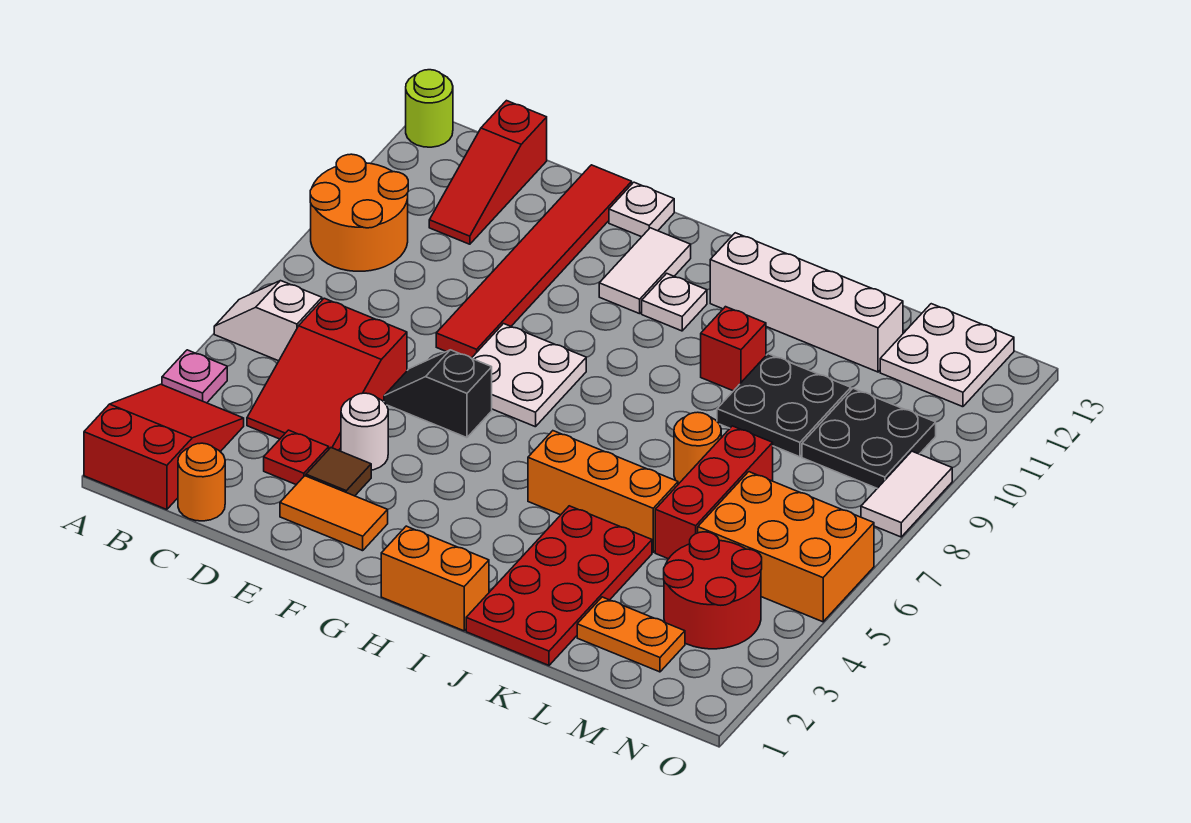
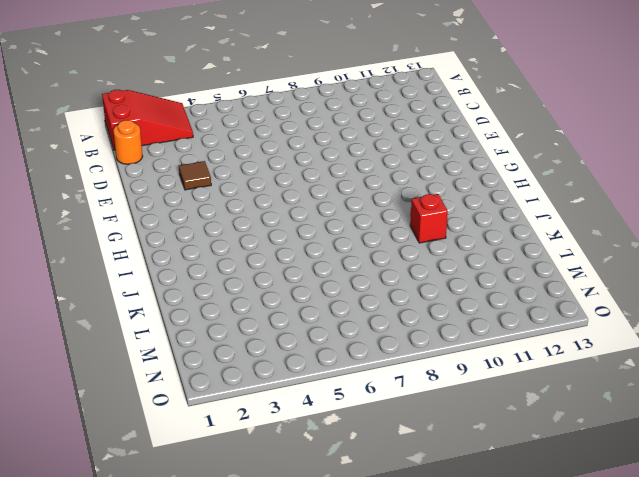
none -> pink 1x1 plate [162,350,227,403]
none -> white 1x2 slope [214,281,322,361]
none -> orange 2x2 round brick [310,154,408,271]
none -> lime 1x1 round brick [406,70,453,147]

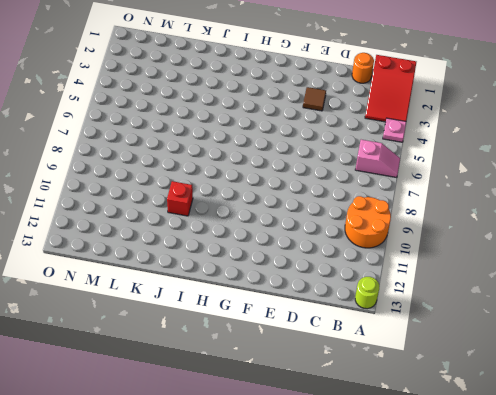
pink 1x2 slope [355,140,400,178] -> white 1x2 slope [214,281,322,361]
none -> red 2x3 slope [247,298,407,450]
none -> red 1x3 slope [429,101,547,244]
none -> red 1x1 plate [264,430,329,485]
none -> orange 1x2 tile [280,476,388,551]

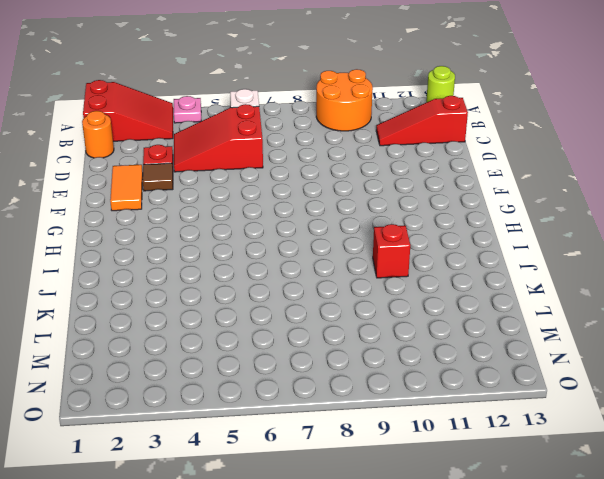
none -> white 1x1 round brick [341,393,388,470]
none -> black 1x2 slope [384,350,492,438]
none -> red 1x6 tile [436,165,632,358]
none -> white 2x2 plate [472,324,586,427]

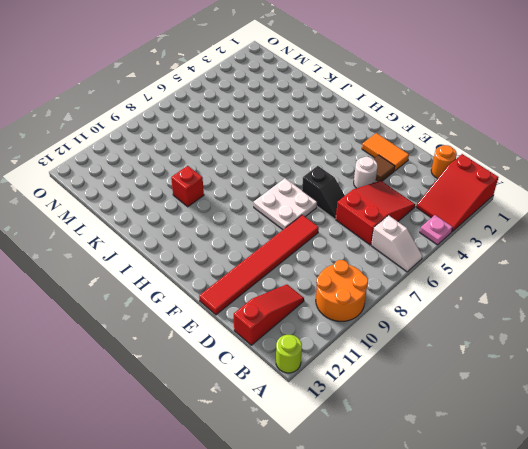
none -> red 1x1 plate [264,430,329,485]
none -> white 1x1 plate [609,182,674,237]
none -> white 1x2 tile [599,228,691,314]
none -> orange 1x2 brick [381,526,489,631]

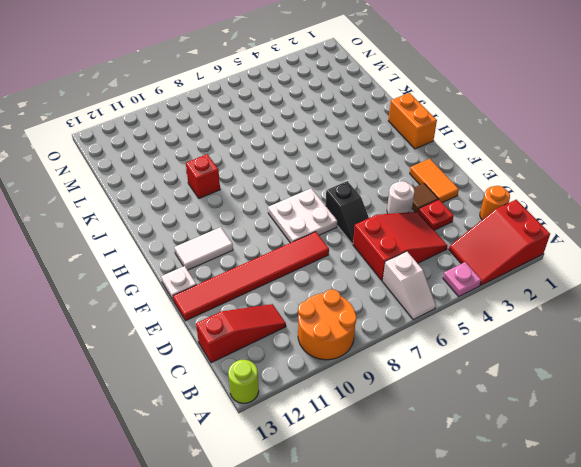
none -> white 1x1 plate [642,273,707,331]
none -> orange 1x3 brick [528,431,678,552]
none -> white 1x4 brick [710,233,903,372]
none -> red 2x4 plate [466,506,652,665]

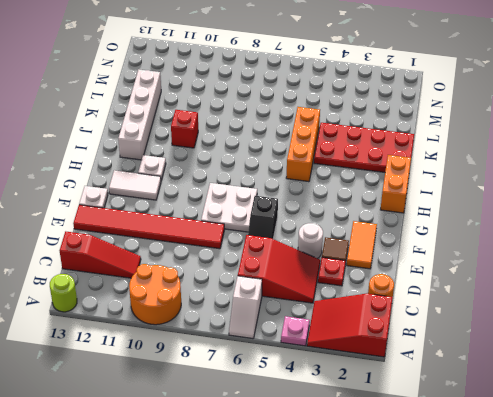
none -> orange 1x1 round brick [674,412,721,484]
none -> black 2x2 plate [717,354,851,457]
none -> orange 1x2 plate [577,597,685,672]
none -> red 1x3 brick [655,426,773,559]

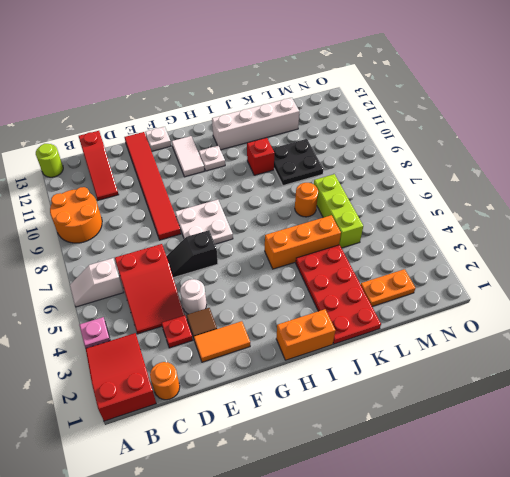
lime 1x3 brick [314,174,363,248] -> red 1x3 brick [655,426,773,559]
none -> red 2x2 round brick [664,532,762,649]
none -> orange 2x3 brick [698,472,874,622]
none -> black 2x2 plate [802,388,936,488]
none -> white 2x2 plate [880,304,1014,407]

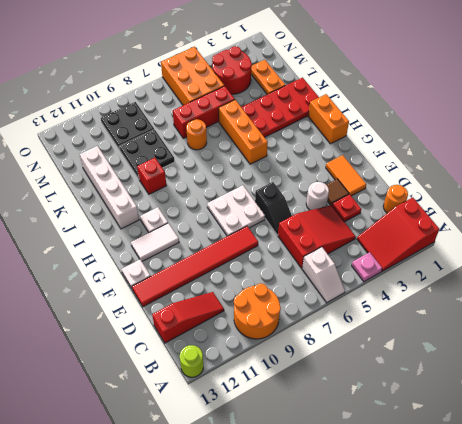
none -> white 2x2 plate [880,304,1014,407]
none -> white 1x2 tile [861,451,952,537]

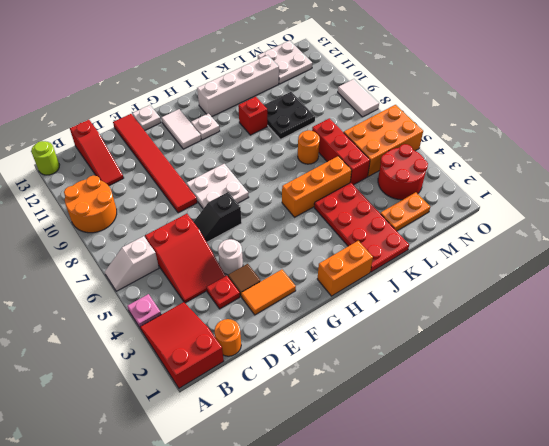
none -> black 2x2 plate [802,388,936,488]

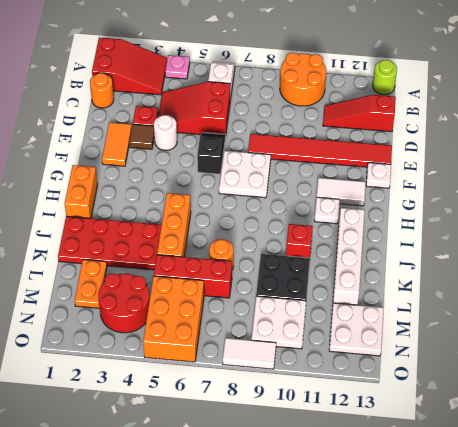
white 2x2 plate [251,296,306,349] -> black 2x2 plate [802,388,936,488]

